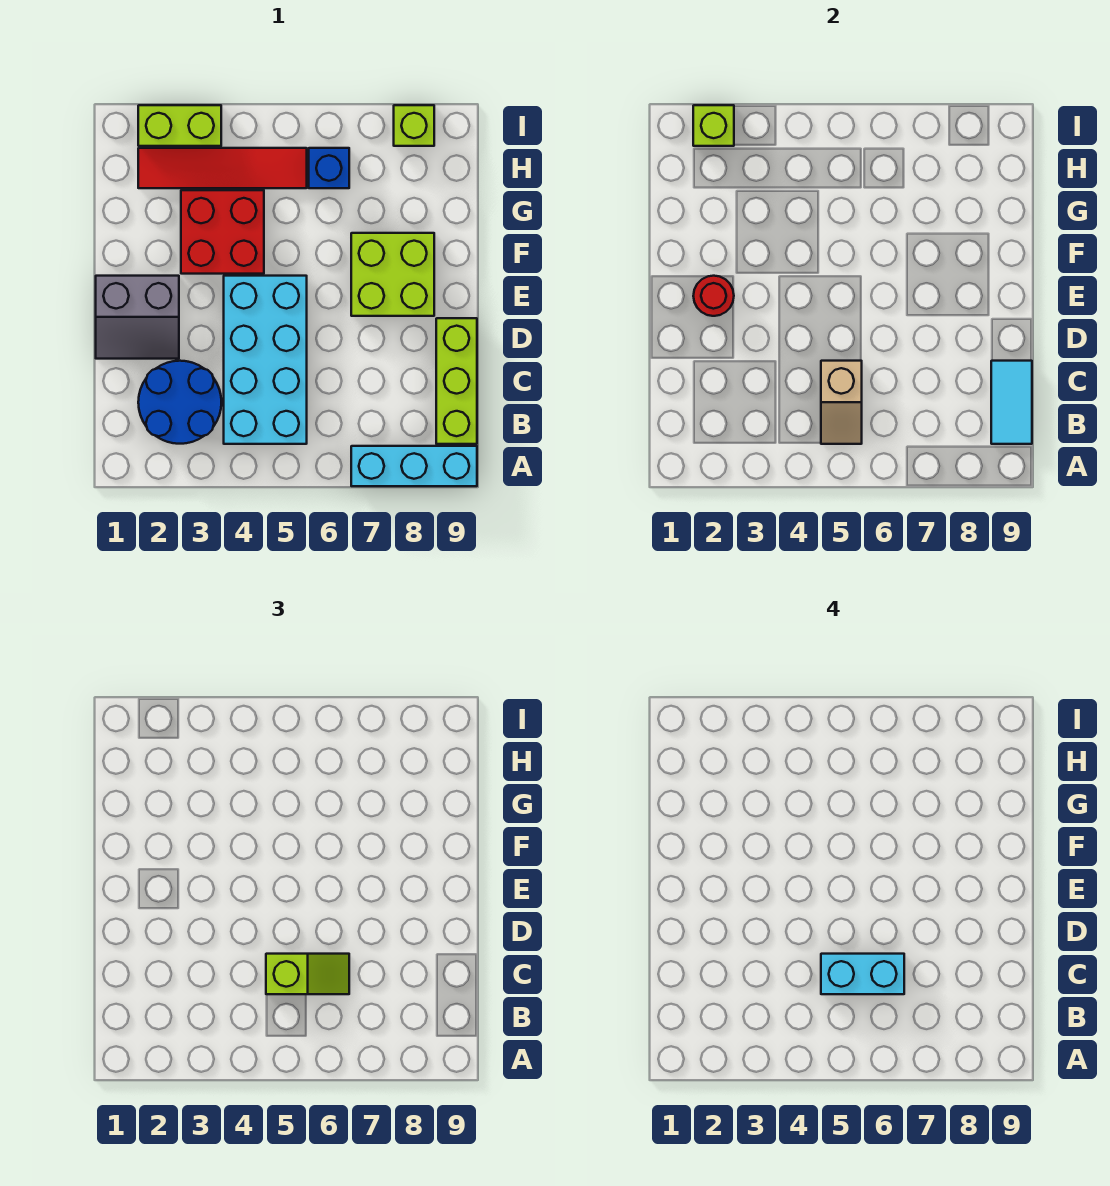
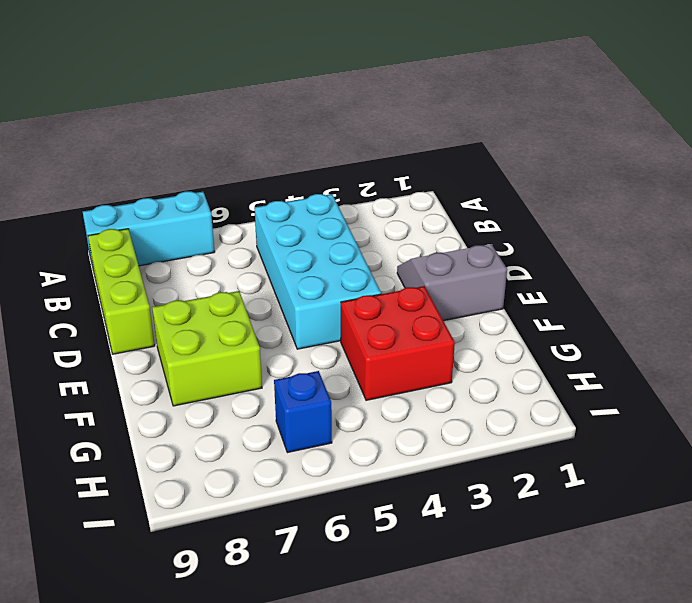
none -> blue 2x2 round brick [138,361,221,444]
none -> red 1x4 tile [138,148,307,188]
none -> lime 1x2 brick [138,105,221,146]

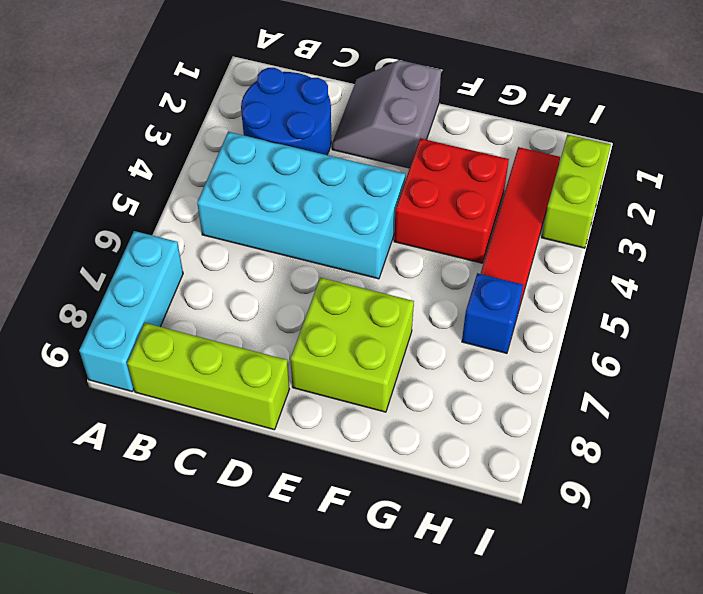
none -> lime 1x1 brick [394,105,434,146]
none -> tan 1x2 slope [821,361,862,444]
none -> cyan 1x2 tile [991,361,1032,444]

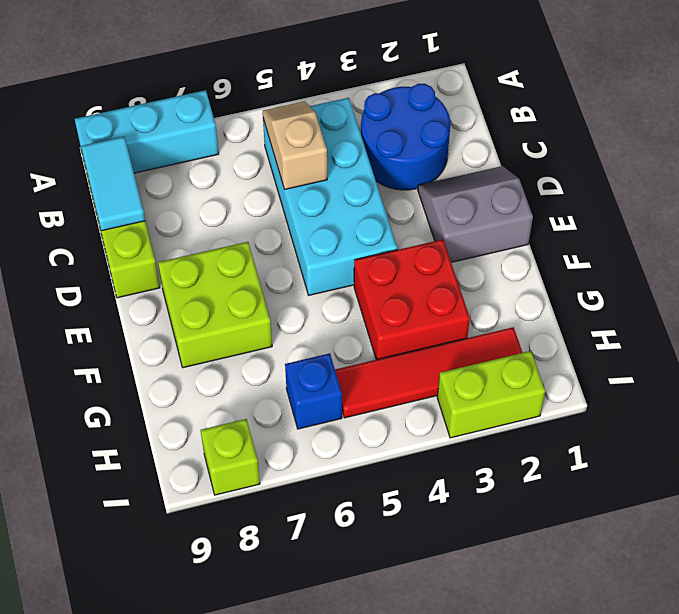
none -> red 1x1 round brick [693,276,734,316]
none -> lime 1x1 brick [693,105,734,146]
none -> lime 1x2 slope [266,954,349,994]

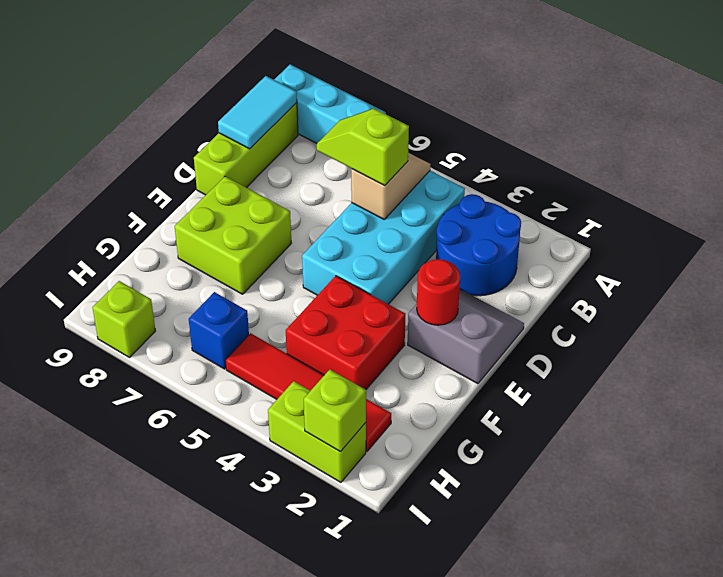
none -> cyan 1x2 brick [821,954,904,994]

